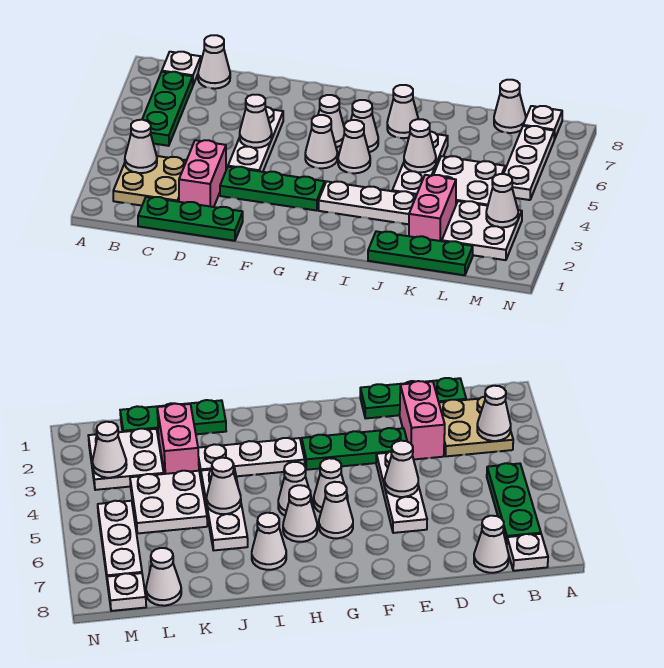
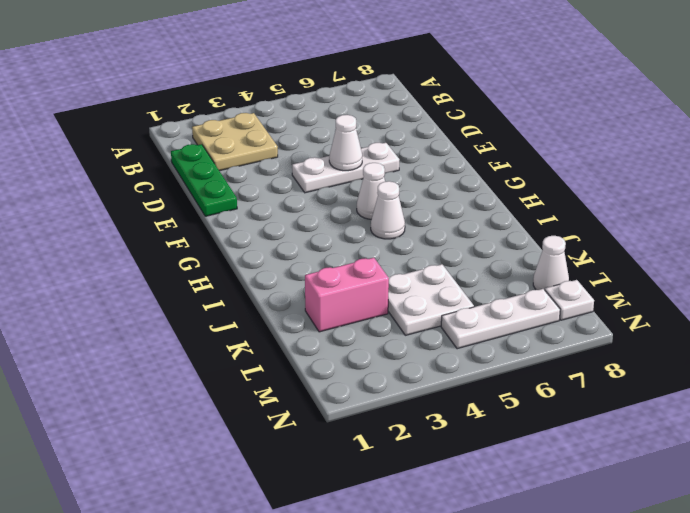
none -> green 1x3 plate [142,72,193,146]
none -> white 1x1 plate [162,52,201,85]
none -> white 1x1 cone [198,35,230,89]

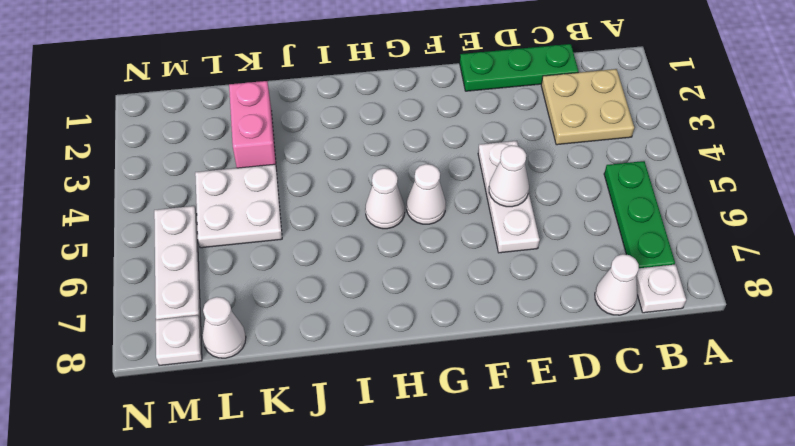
none -> pink 1x2 brick [179,140,226,207]
none -> green 1x3 plate [220,167,325,211]
none -> white 1x1 cone [318,95,344,147]

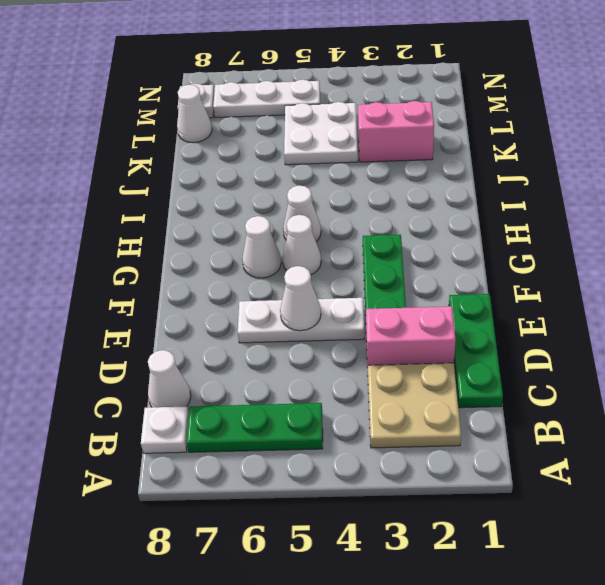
none -> white 1x3 plate [319,181,416,224]
none -> white 1x1 cone [351,100,378,152]
none -> white 1x1 cone [387,85,418,138]

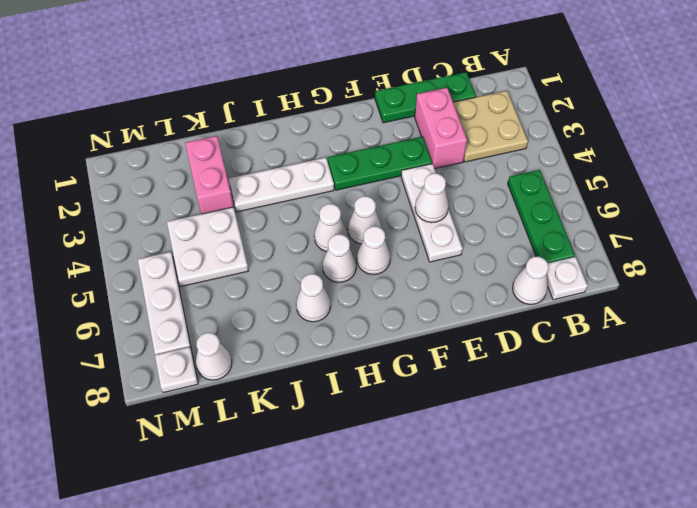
none -> green 1x3 plate [368,231,473,275]
none -> white 1x3 plate [392,131,448,195]
none -> white 2x2 plate [442,201,522,260]

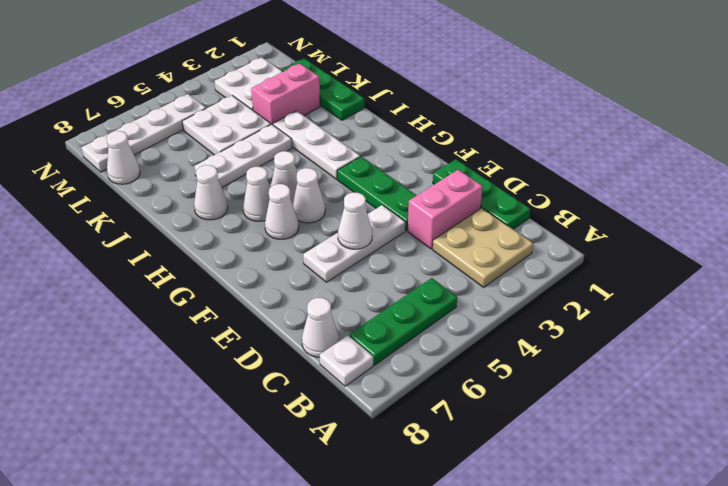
none -> white 1x1 cone [125,120,157,173]
none -> white 1x1 cone [404,119,436,172]
none -> white 1x1 cone [486,174,518,227]

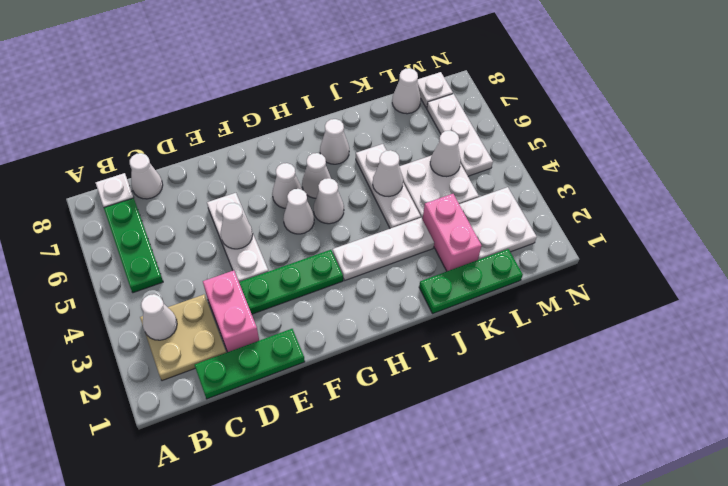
white 1x1 cone [430,130,461,177] -> white 1x1 cone moved to [486,174,518,227]

